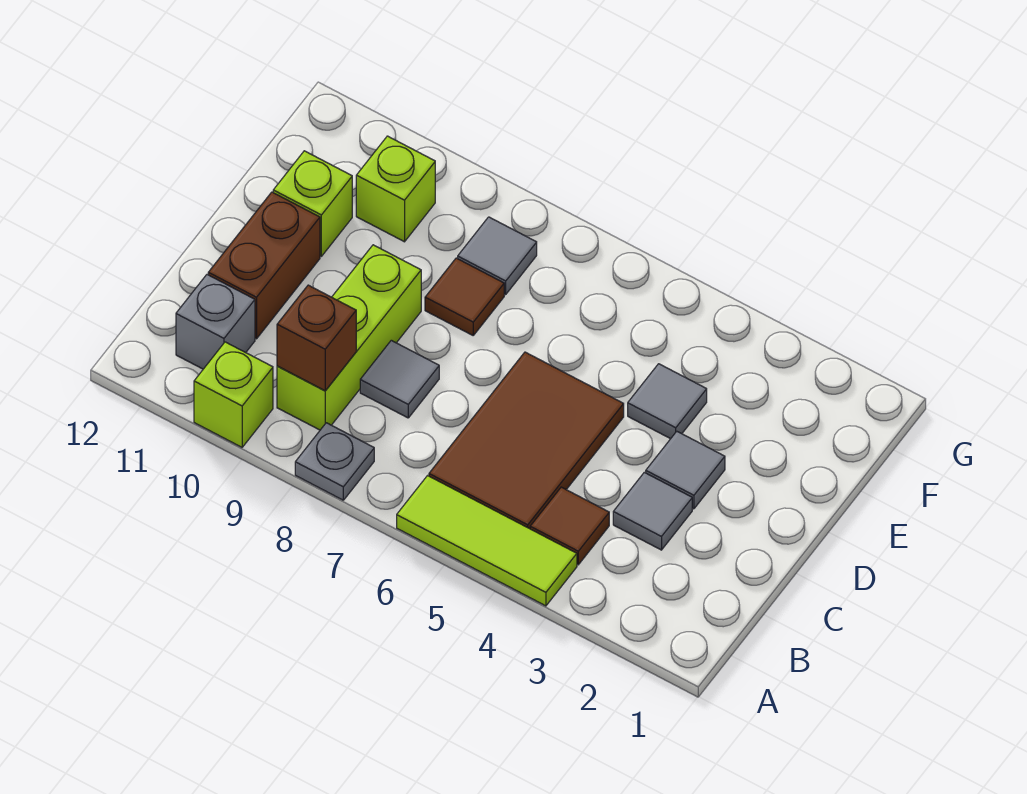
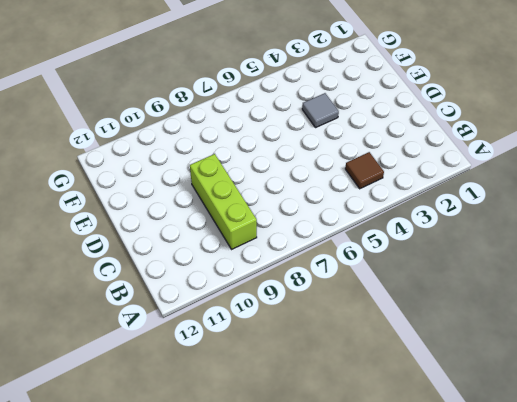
none -> lime 1x3 tile [397,476,577,606]
none -> grey 1x1 plate [295,423,374,500]
none -> lime 1x1 brick [194,342,273,447]

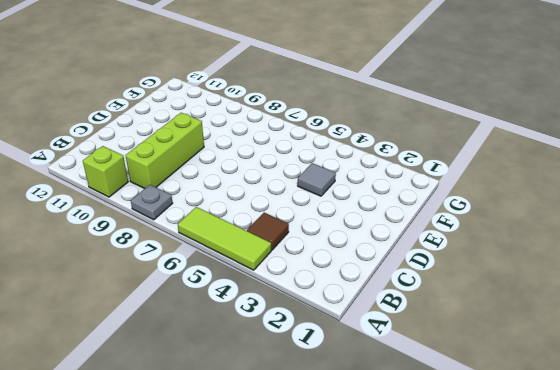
none -> brown 2x3 tile [429,352,624,529]
none -> grey 1x1 brick [176,275,255,369]
none -> grey 1x1 tile [613,472,692,550]

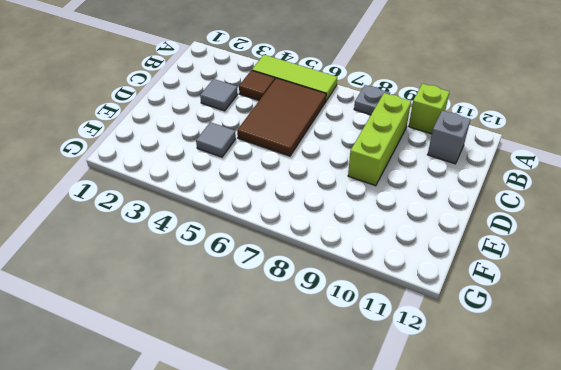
none -> grey 1x1 tile [360,340,439,418]
none -> brown 1x2 brick [208,192,320,339]
none -> grey 1x1 tile [646,431,725,509]

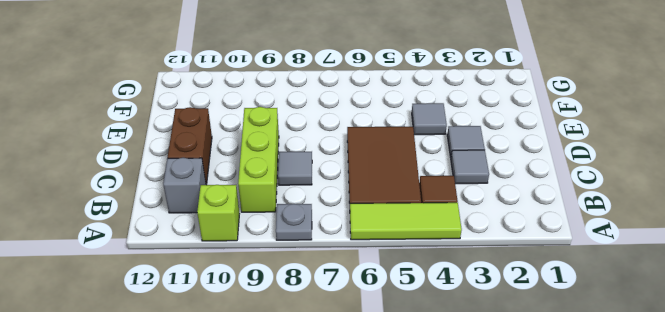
none -> brown 1x1 tile [425,258,504,335]
none -> lime 1x1 brick [273,151,352,256]
none -> grey 1x1 tile [458,217,537,294]

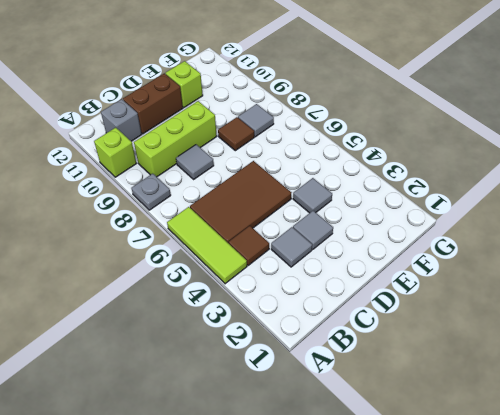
none -> lime 1x1 brick [356,136,435,242]
none -> brown 1x1 brick [277,285,356,391]

